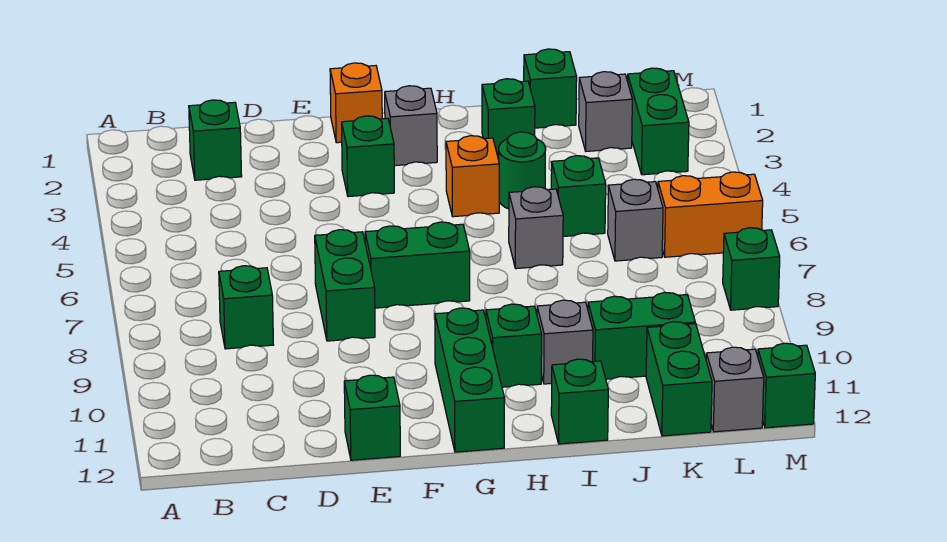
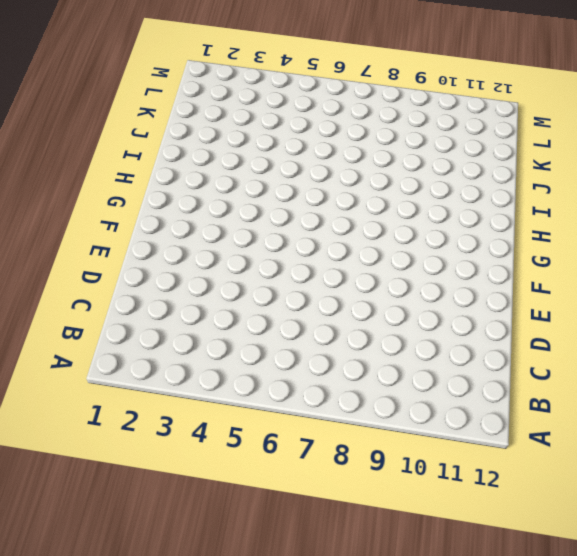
none -> green 1x1 brick [189,100,242,180]
none -> green 1x1 brick [219,266,273,349]
none -> green 1x2 brick [315,230,375,341]

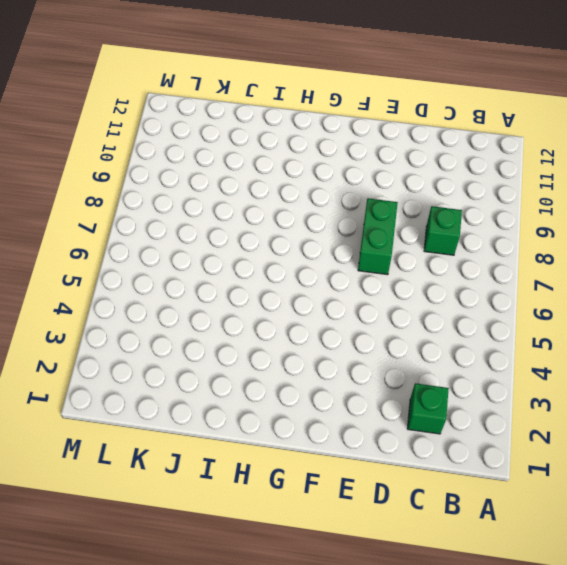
none -> green 1x1 brick [344,375,400,460]
none -> orange 1x1 brick [330,63,382,143]
none -> green 1x1 brick [342,116,394,197]

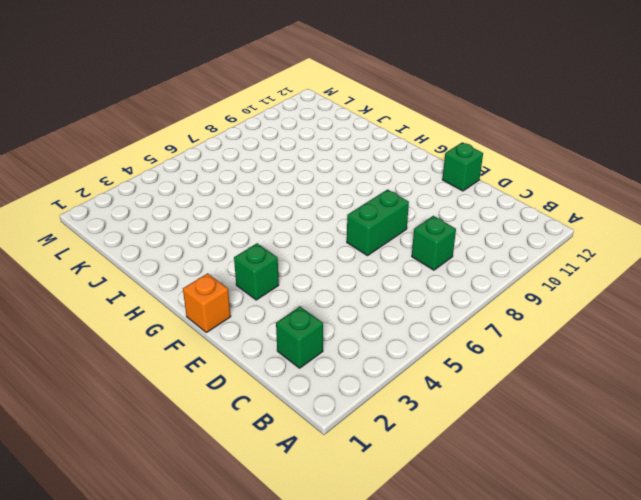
none -> green 1x2 brick [365,222,470,308]
none -> grey 1x1 brick [385,86,437,166]
none -> green 1x3 brick [435,308,504,452]

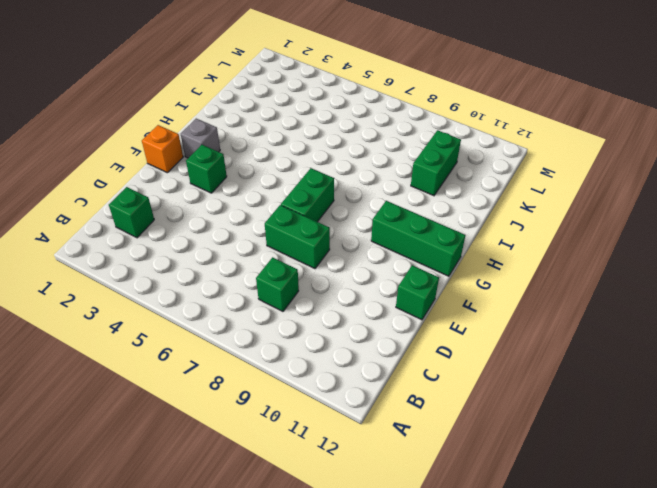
none -> orange 1x1 brick [446,136,499,217]
none -> green 1x1 brick [486,304,542,387]
none -> green 1x1 brick [482,79,535,158]

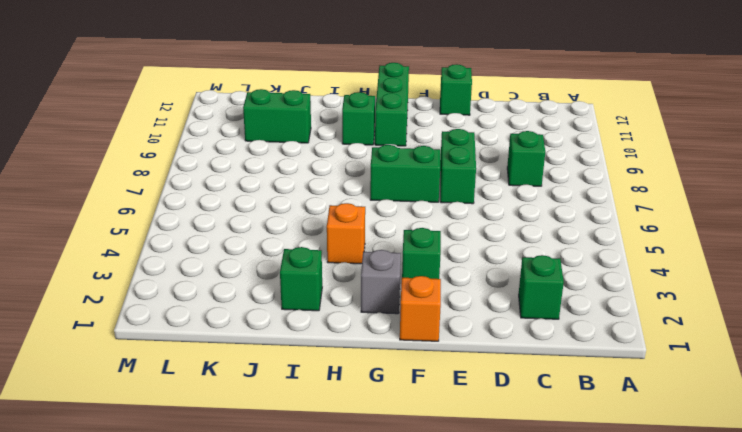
none -> green 1x1 round brick [499,132,546,209]
none -> grey 1x1 brick [509,187,563,269]
none -> grey 1x1 brick [537,300,593,384]

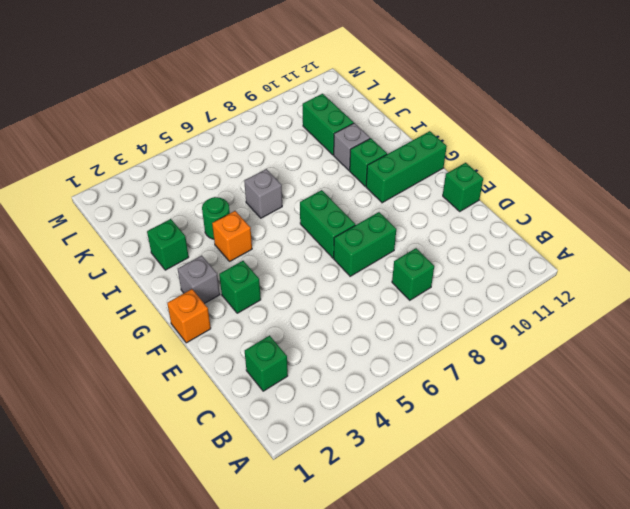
none -> green 1x1 brick [551,359,608,444]
none -> green 1x1 brick [524,49,577,128]
none -> green 1x1 brick [551,156,606,236]

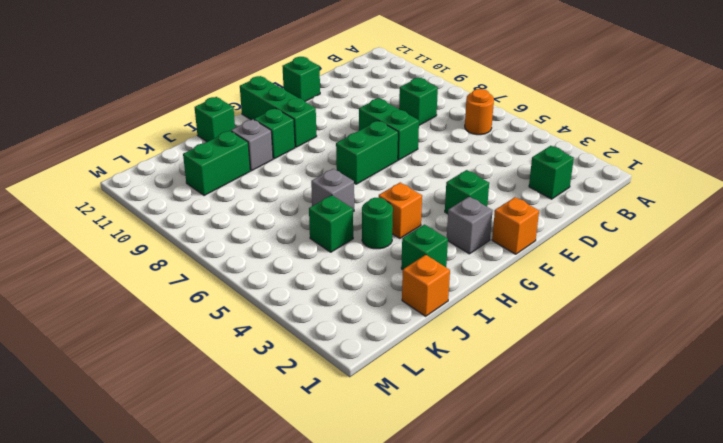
orange 1x1 round brick [465,89,494,135] -> none
orange 1x1 brick [402,255,450,316] -> green 1x1 brick [524,49,577,128]
none -> grey 1x1 brick [579,72,632,151]
none -> grey 1x1 brick [608,179,663,261]
none -> green 1x2 brick [646,322,712,436]

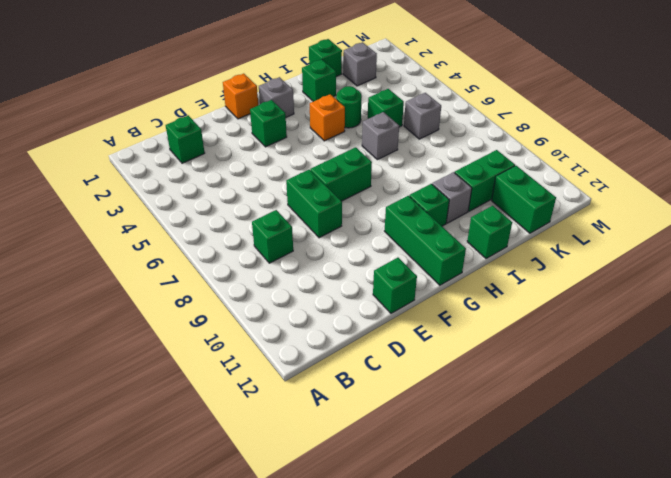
none -> green 1x2 brick [628,68,689,175]
none -> orange 1x2 brick [658,172,763,257]
none -> grey 1x1 brick [706,347,764,432]

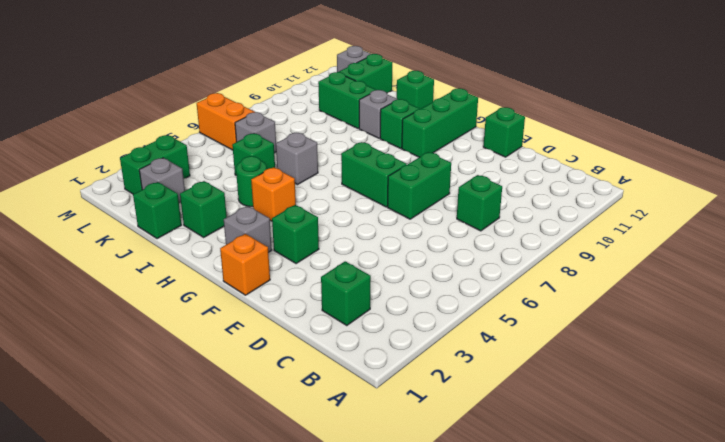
none -> green 1x1 brick [723,228,780,310]
none -> green 1x1 brick [758,343,815,428]

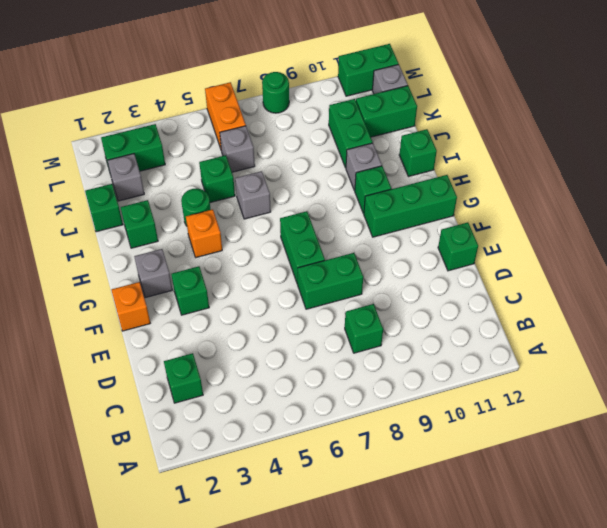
green 1x1 round brick [262,72,289,113] -> green 1x1 brick [723,228,780,310]
green 1x2 brick [338,44,399,96] -> green 1x1 brick [758,343,815,428]

